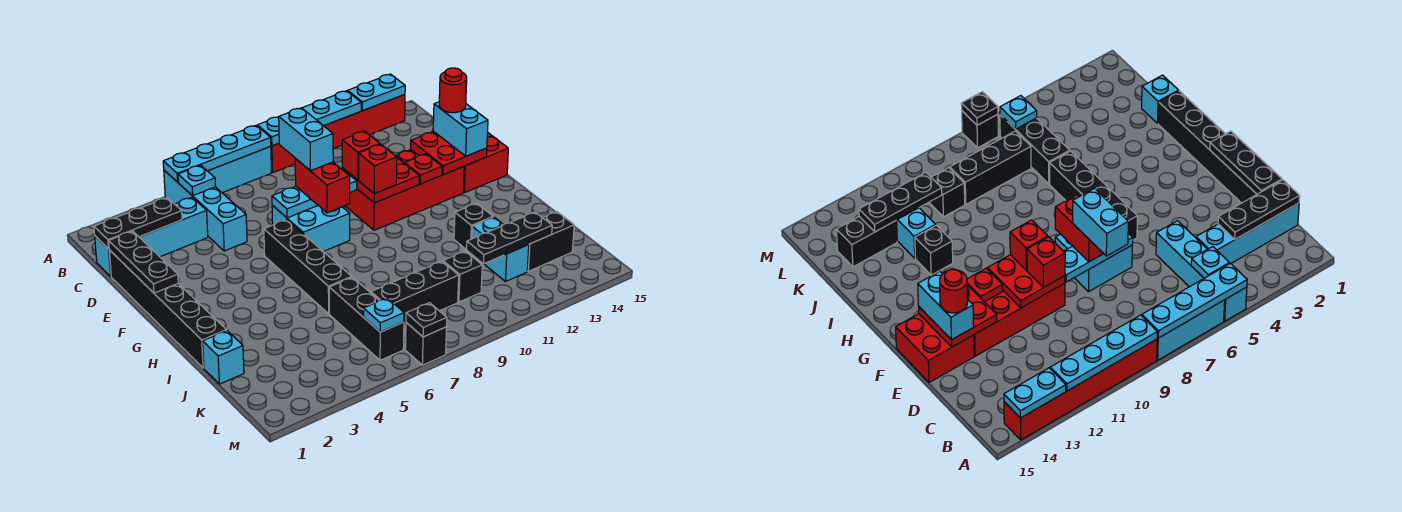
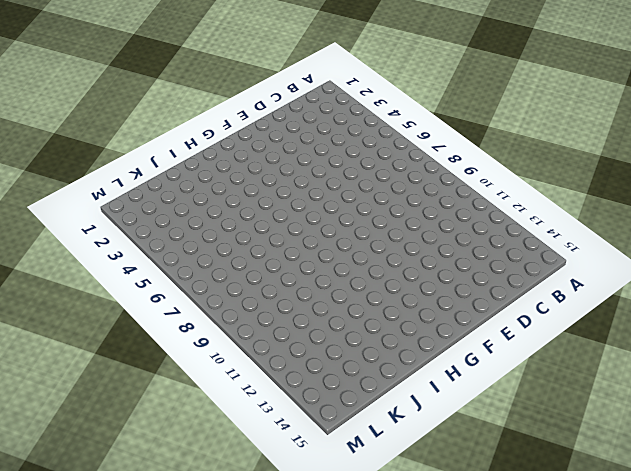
none -> cyan 1x4 brick [164,170,247,251]
none -> cyan 1x3 brick [208,146,271,193]
none -> red 1x6 brick [271,95,405,173]
none -> cyan 1x4 brick [95,197,208,276]

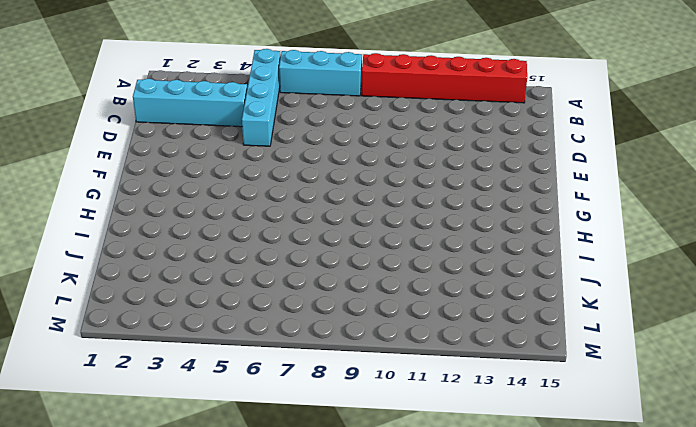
none -> black 1x6 brick [109,250,226,368]
none -> cyan 2x2 brick [272,205,350,251]
none -> red 2x4 brick [345,150,464,230]
none -> red 2x2 brick [463,133,508,193]

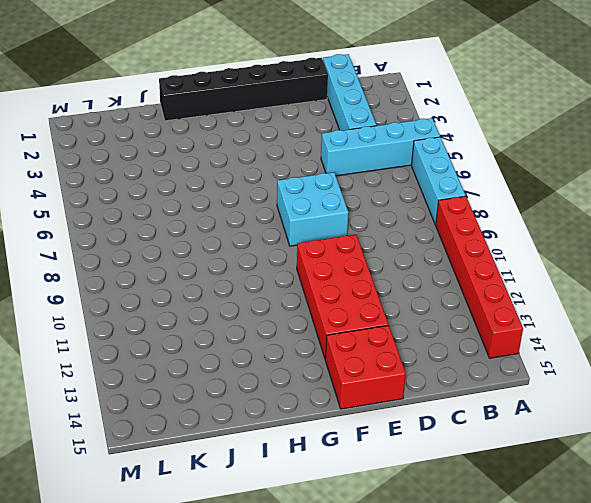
none -> black 1x4 brick [264,220,352,314]
none -> black 1x1 brick [454,203,493,250]
none -> cyan 1x1 brick [203,331,244,384]
none -> black 1x3 brick [329,277,404,360]

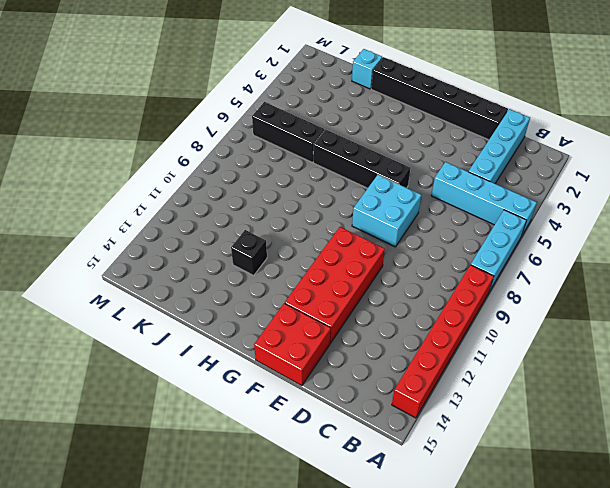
none -> cyan 1x2 brick [472,217,529,282]
none -> black 1x3 brick [371,261,459,326]
none -> black 1x1 brick [443,251,482,302]
none -> black 1x2 brick [527,212,574,271]

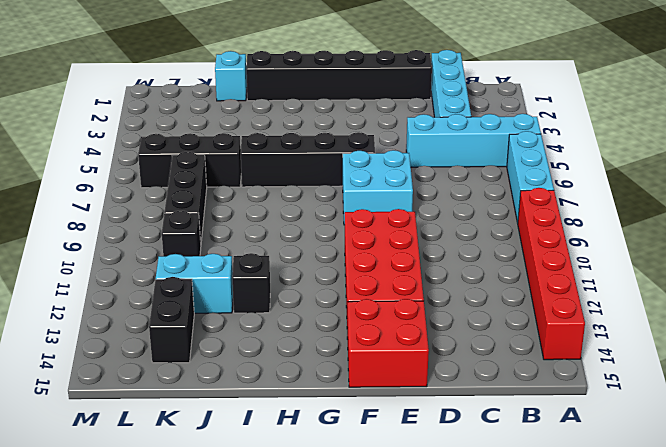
none -> black 1x1 brick [405,323,447,365]
none -> cyan 1x4 plate [163,125,271,182]
none -> cyan 1x4 plate [257,91,361,146]
none -> cyan 1x2 plate [348,74,405,111]

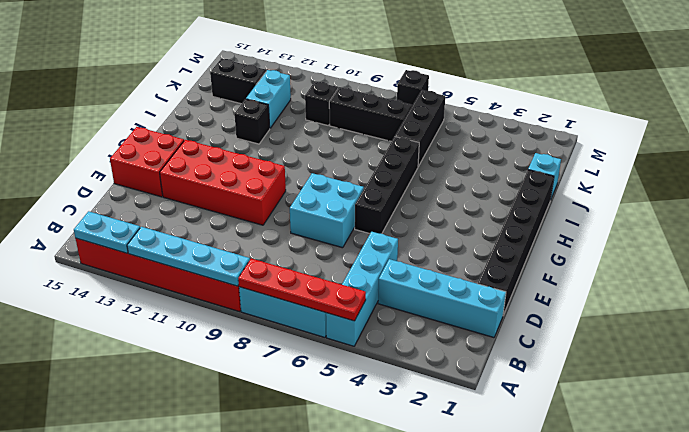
red 1x4 plate [238,258,366,321] -> cyan 1x4 plate [163,125,271,182]
none -> cyan 1x1 plate [178,165,215,196]
none -> black 1x3 plate [94,198,182,249]
none -> black 1x3 plate [109,231,178,293]
none -> cyan 1x3 plate [272,168,357,218]

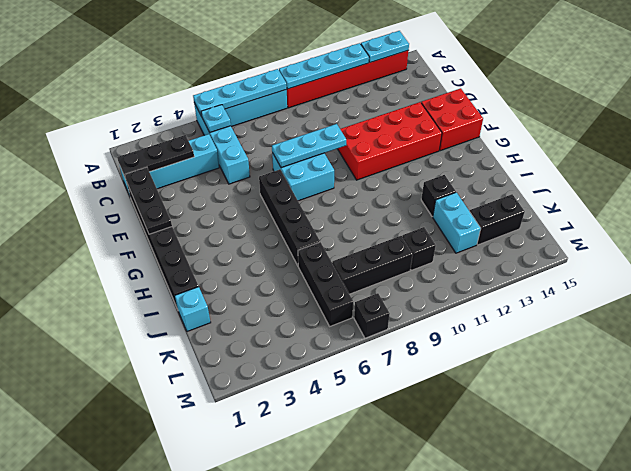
none -> red 2x2 plate [343,158,419,203]
none -> red 2x2 plate [411,131,487,175]
none -> red 1x1 plate [405,154,442,184]
none -> black 1x3 plate [467,212,552,264]

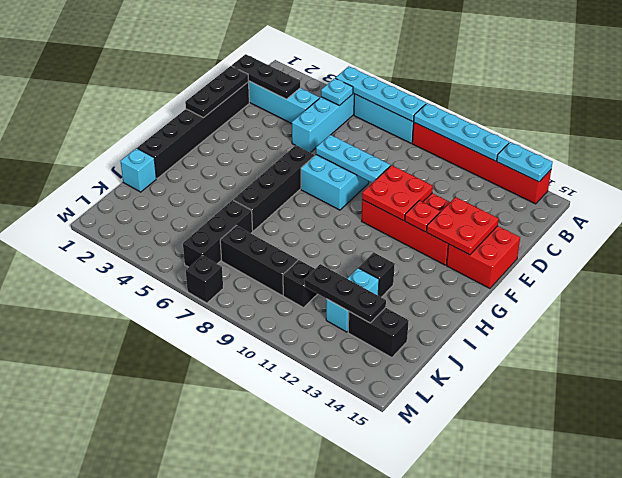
none -> cyan 1x1 plate [364,298,404,332]
none -> black 1x1 plate [406,303,447,337]
none -> red 1x2 brick [295,159,350,213]
none -> red 1x1 brick [342,131,380,180]

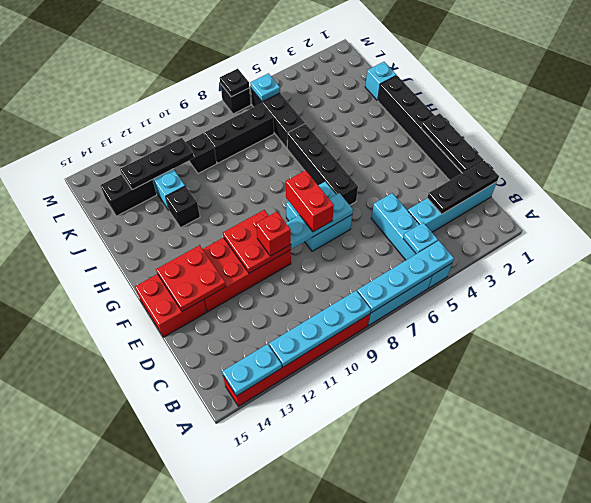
none -> red 1x1 plate [405,154,442,184]
none -> cyan 1x2 brick [433,102,488,156]
none -> red 1x1 brick [359,144,397,194]
none -> cyan 1x2 brick [279,108,333,171]

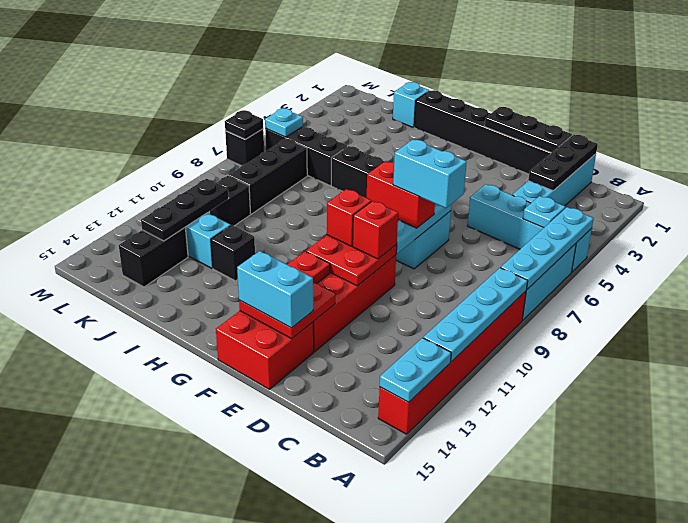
none -> red 1x1 round brick [439,68,467,113]

